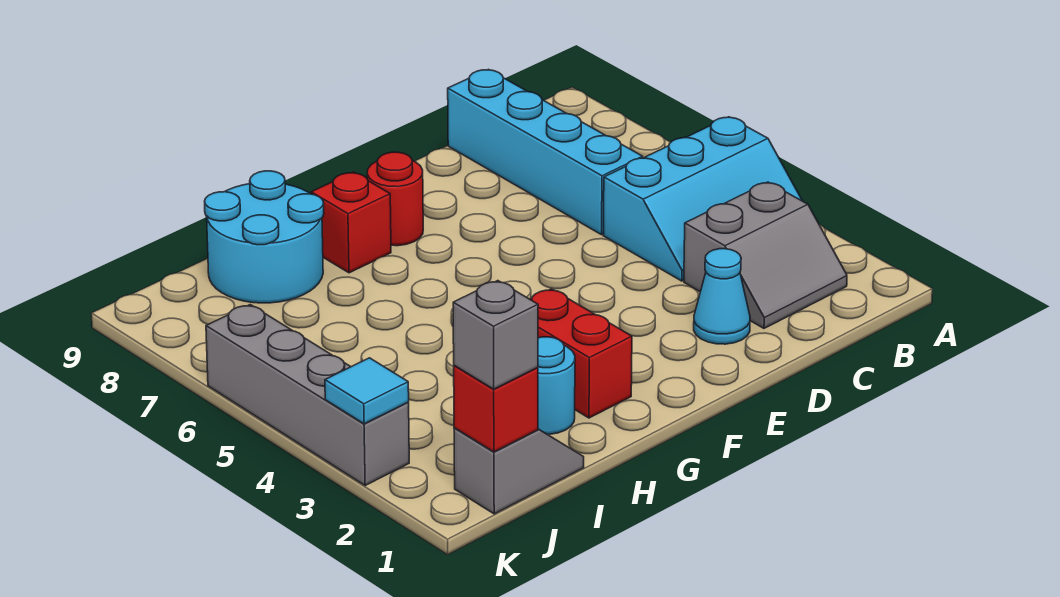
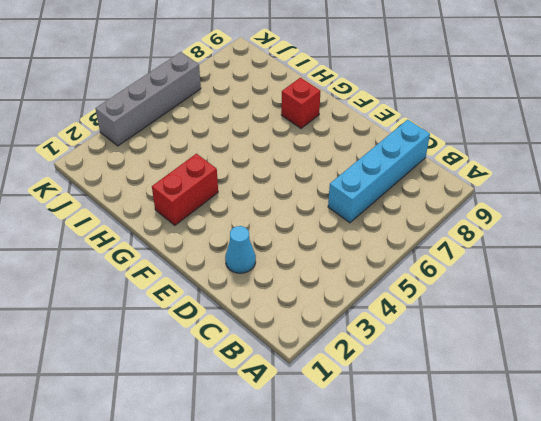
none -> cyan 2x3 slope [603,117,802,281]
none -> grey 2x2 slope [684,182,847,328]
none -> red 1x1 round brick [367,152,423,246]

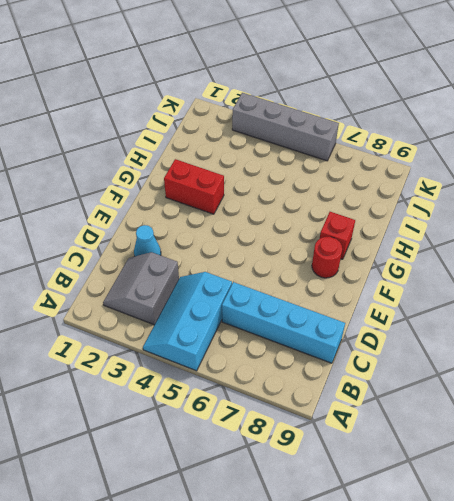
none -> cyan 1x1 round brick [538,337,575,435]
none -> cyan 2x2 round brick [205,171,324,303]
none -> grey 1x2 slope [454,428,584,514]

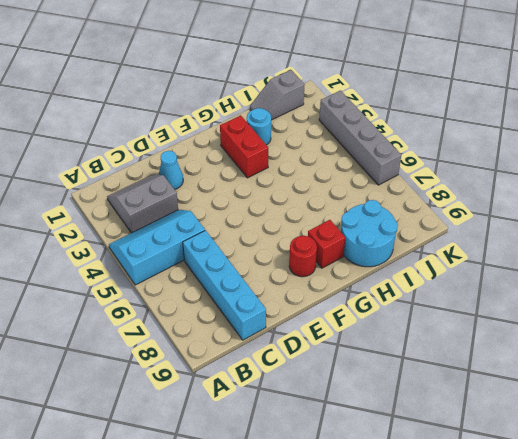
none -> red 1x1 brick [454,365,538,452]
none -> cyan 1x1 tile [325,358,409,424]
none -> grey 1x1 brick [453,281,538,389]

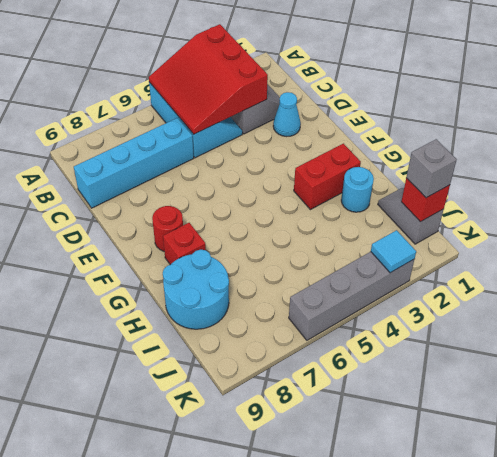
red 3x3 slope [149,24,268,134] -> none

